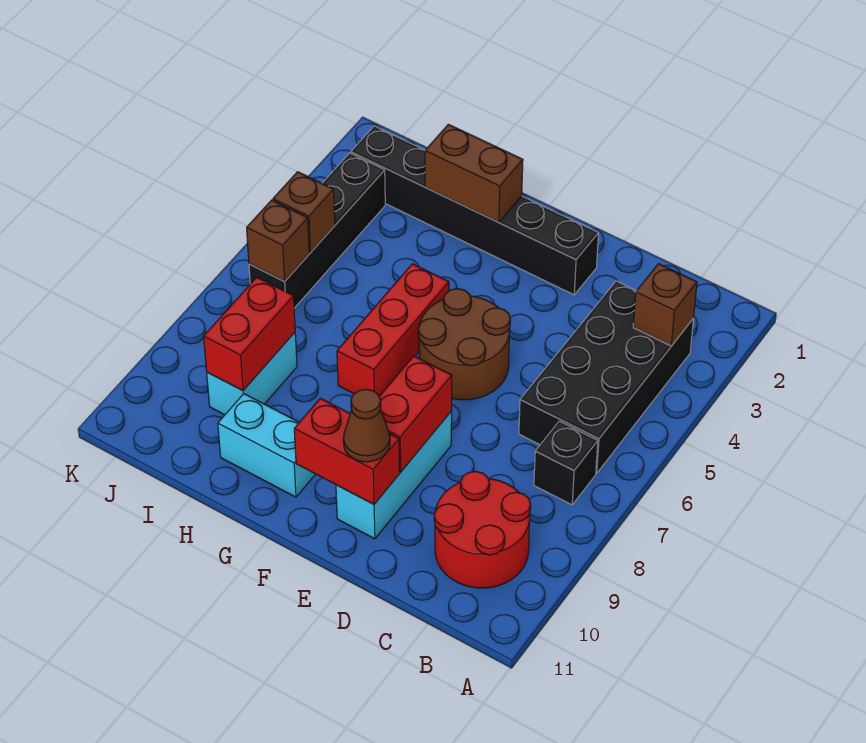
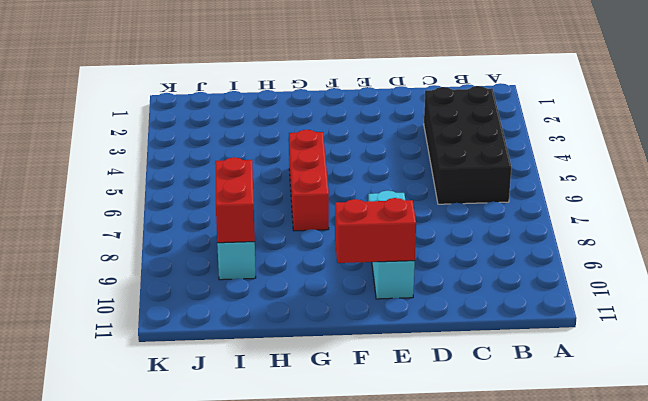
none -> black 1x1 brick [534,421,598,505]
none -> red 2x2 round brick [434,471,531,588]
none -> black 1x6 brick [351,126,599,295]

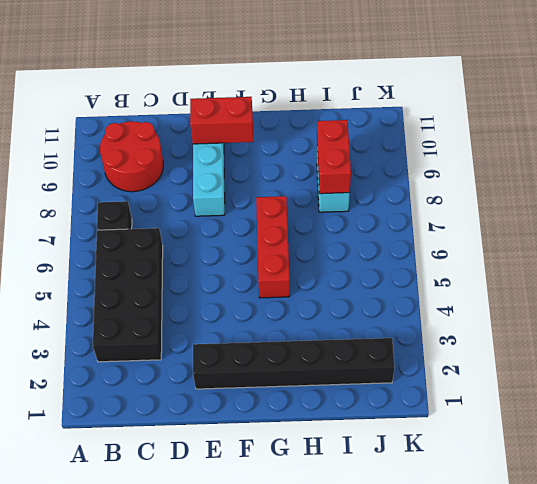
none -> brown 2x2 round brick [418,289,510,400]
none -> cyan 1x2 brick [218,394,315,497]
none -> black 1x4 brick [249,153,385,308]

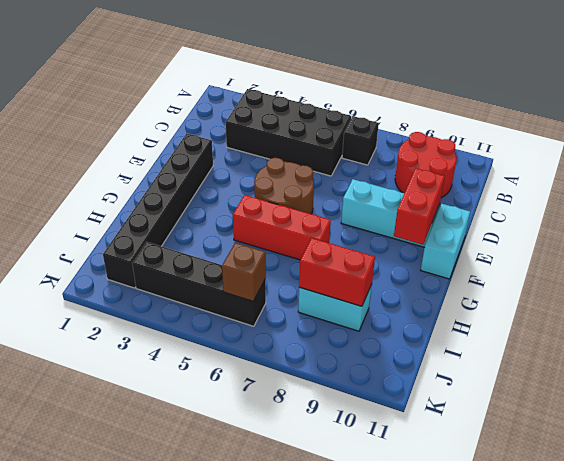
cyan 1x2 brick [421,204,470,279] -> cyan 1x2 brick moved to [218,394,315,497]
none -> brown 1x1 brick [633,264,697,346]
none -> red 1x2 brick [379,356,452,472]
none -> brown 1x2 brick [425,124,523,222]

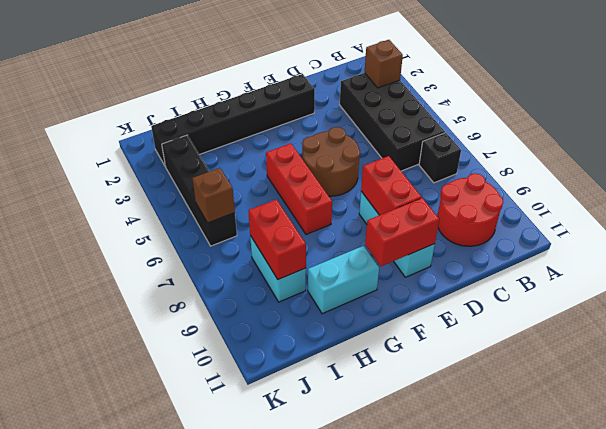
none -> brown 1x2 brick [425,124,523,222]
none -> brown 1x1 brick [273,172,335,252]
none -> brown 1x1 cone [343,389,390,462]

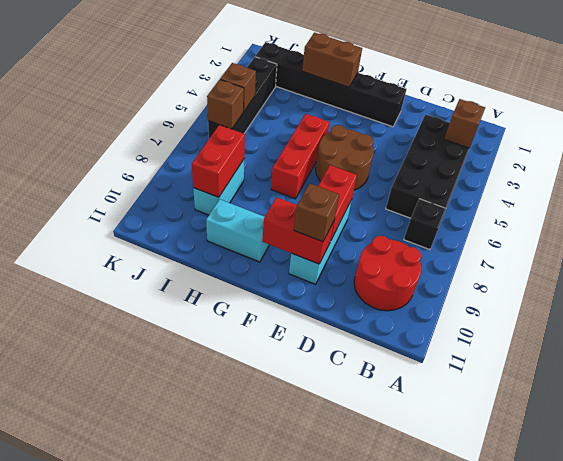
brown 1x1 brick [294,183,339,242] -> brown 1x1 cone [343,389,390,462]

